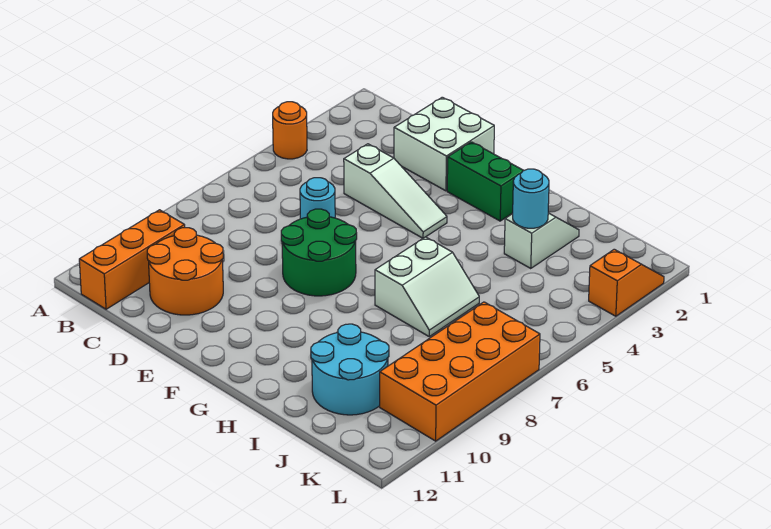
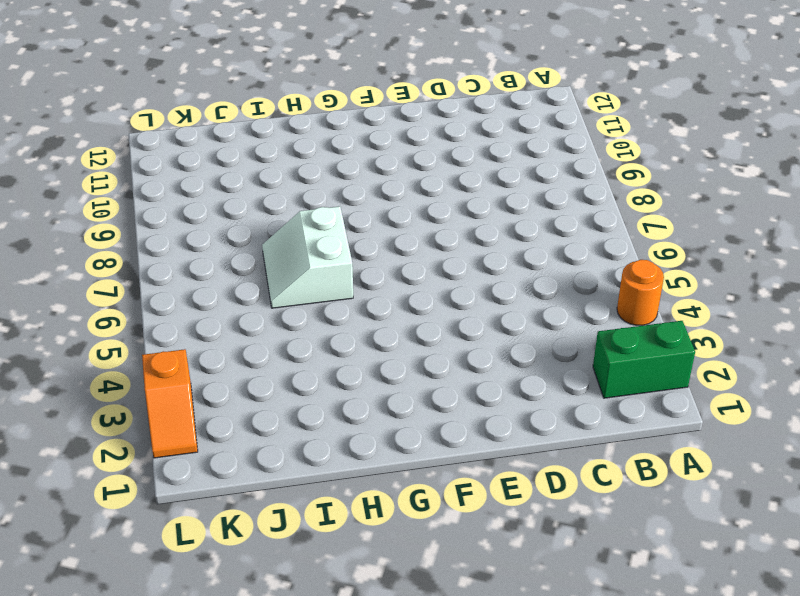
green 1x2 brick [593,321,695,398] -> green 1x2 brick moved to [447,142,524,221]
none -> orange 1x3 brick [79,210,185,309]
none -> orange 2x2 round brick [147,228,223,315]
none -> white 2x2 brick [394,97,494,191]

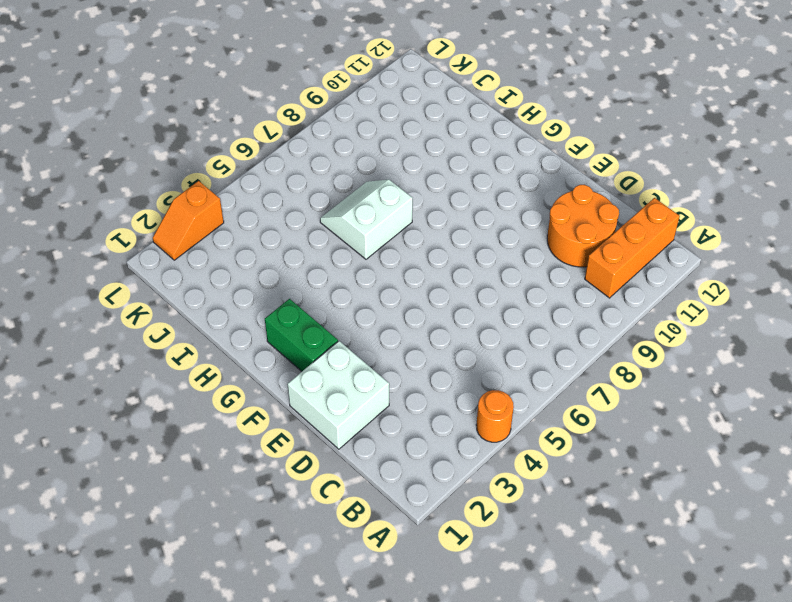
none -> white 1x3 slope [344,144,447,238]
none -> cyan 1x1 round brick [300,178,335,219]
none -> green 2x2 round brick [281,209,357,296]

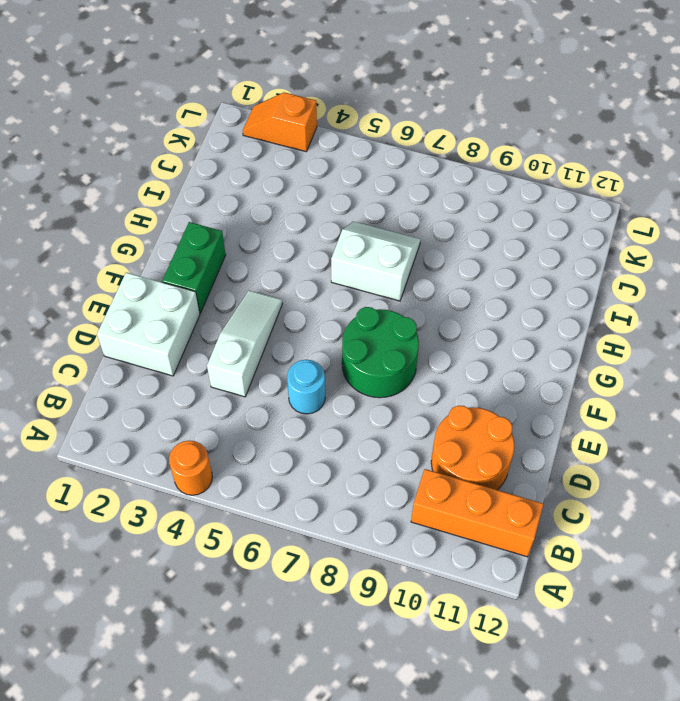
none -> white 1x2 slope [504,213,579,268]
none -> cyan 2x2 round brick [311,324,389,415]
none -> orange 2x4 brick [380,302,540,441]

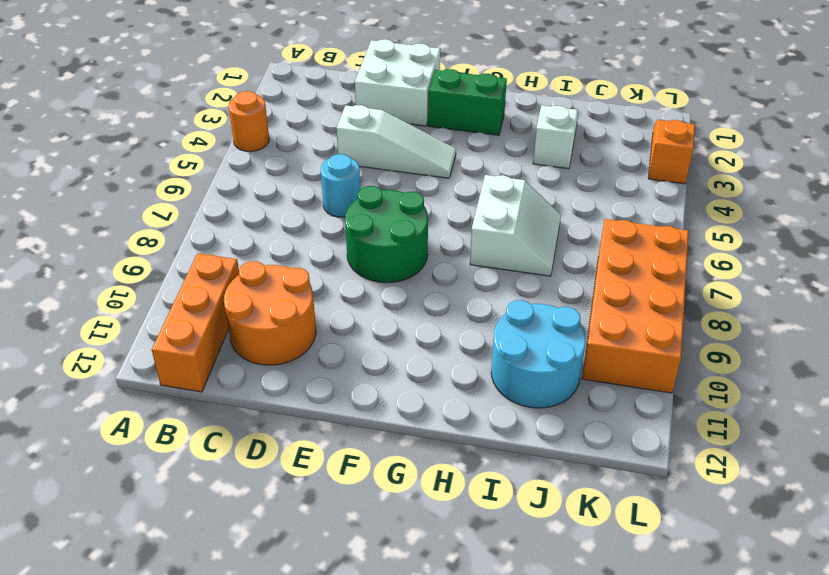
none -> cyan 1x1 round brick [513,169,549,228]

